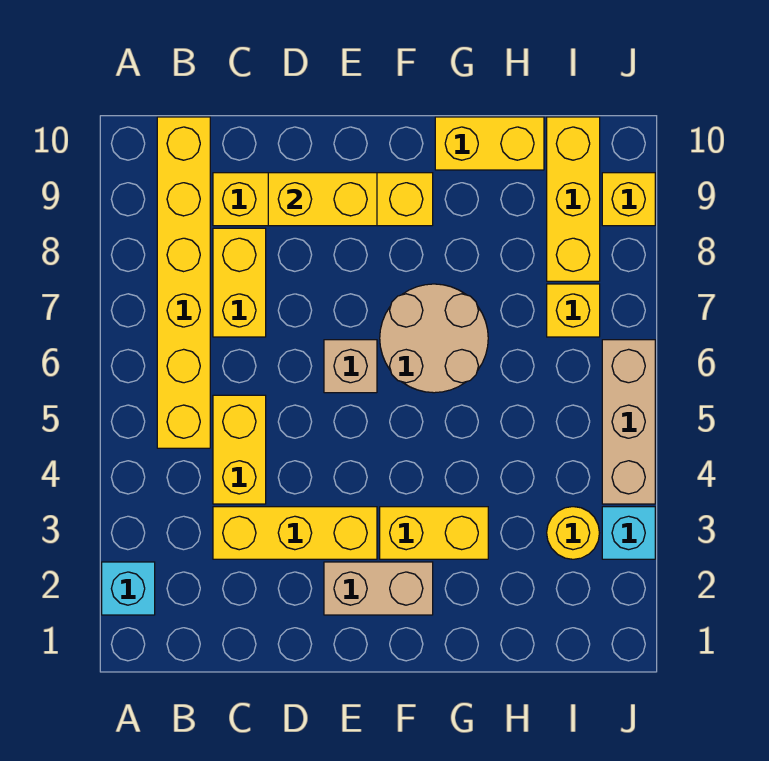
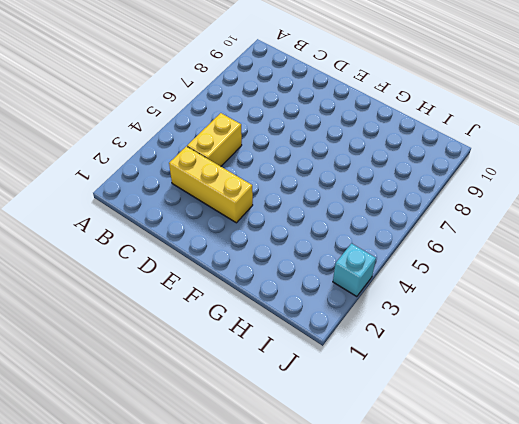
none -> cyan 1x1 brick [102,562,155,615]
none -> yellow 1x6 brick [157,117,210,448]
none -> yellow 1x2 brick [213,228,266,337]

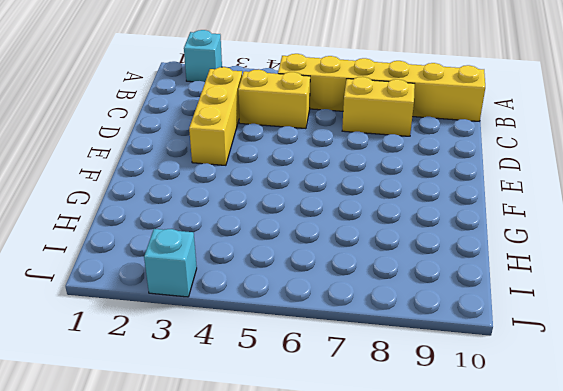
none -> yellow 1x4 brick [213,173,433,226]
none -> tan 1x2 brick [324,562,433,615]
none -> tan 1x1 brick [324,340,377,393]

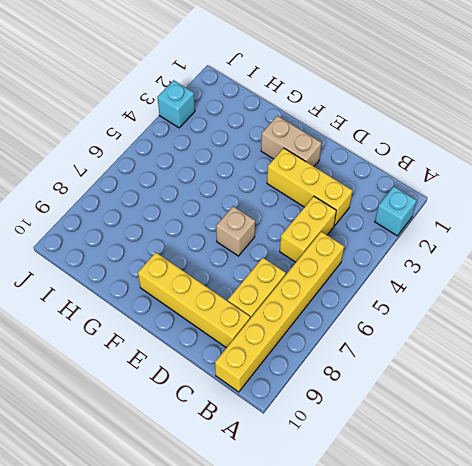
none -> yellow 1x2 brick [380,507,488,559]
none -> tan 2x2 round brick [380,284,488,393]
none -> yellow 1x2 brick [435,117,544,170]

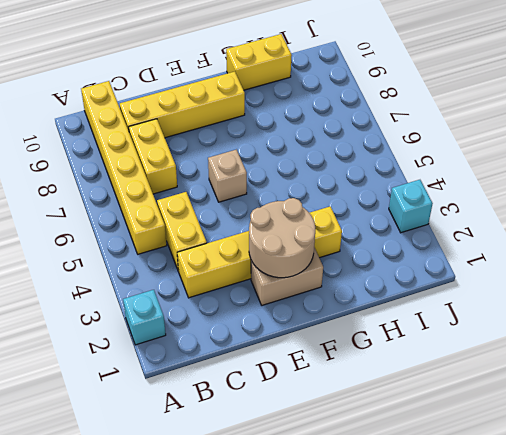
tan 2x2 round brick [249,198,315,278] -> tan 2x2 round brick moved to [380,284,488,393]
none -> yellow 1x1 round brick [547,507,599,559]
none -> yellow 1x1 brick [547,284,600,337]
none -> yellow 1x3 brick [547,117,600,281]

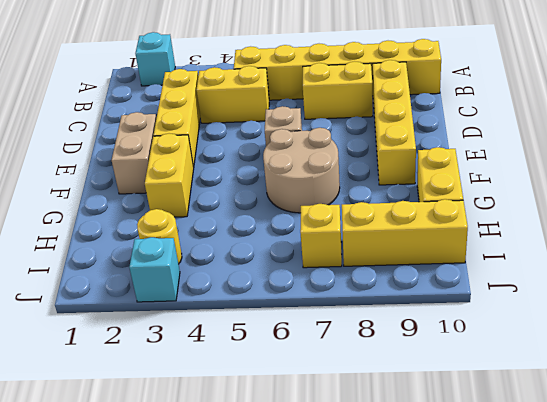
none -> tan 1x3 brick [602,340,655,504]
none -> yellow 1x1 brick [602,173,655,226]
none -> yellow 1x2 brick [268,173,377,226]

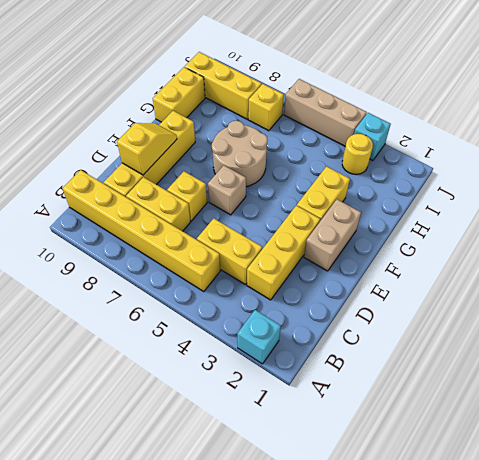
yellow 1x1 brick [167,171,207,221] -> yellow 1x1 brick moved to [602,173,655,226]
yellow 1x2 slope [117,123,177,175] -> yellow 1x2 brick [268,173,377,226]

